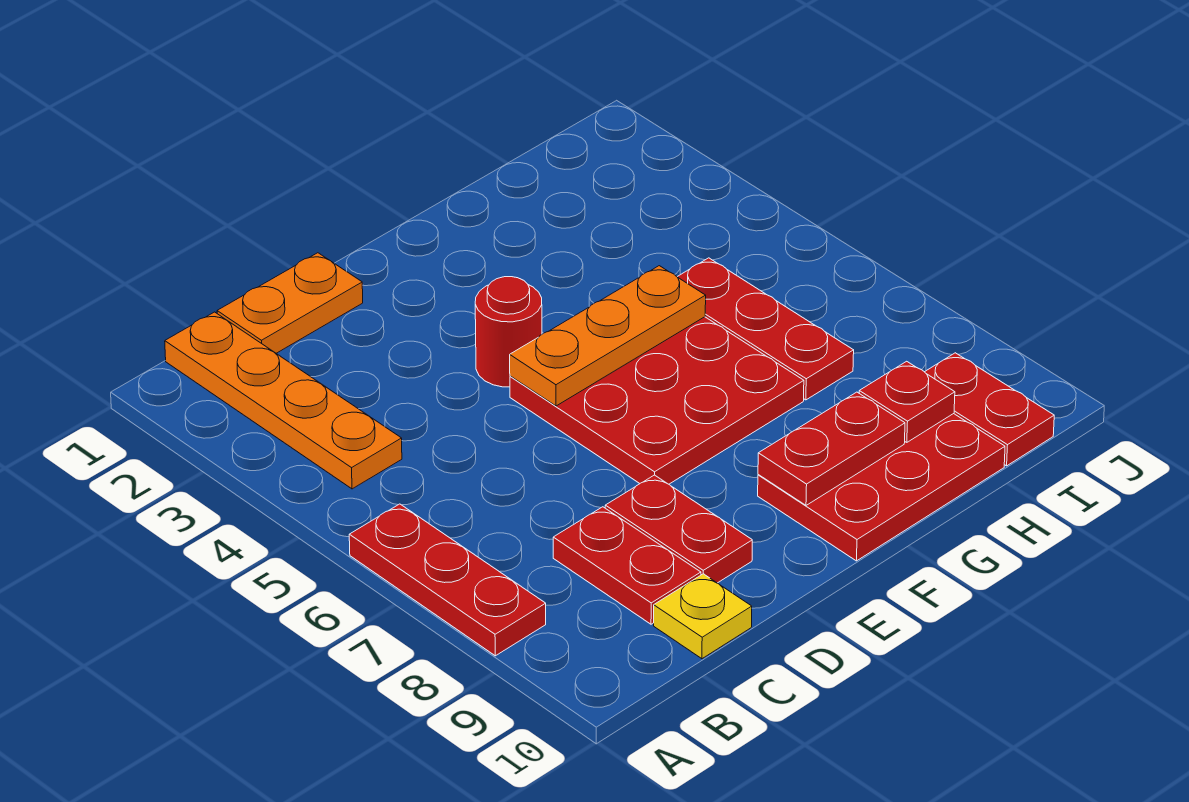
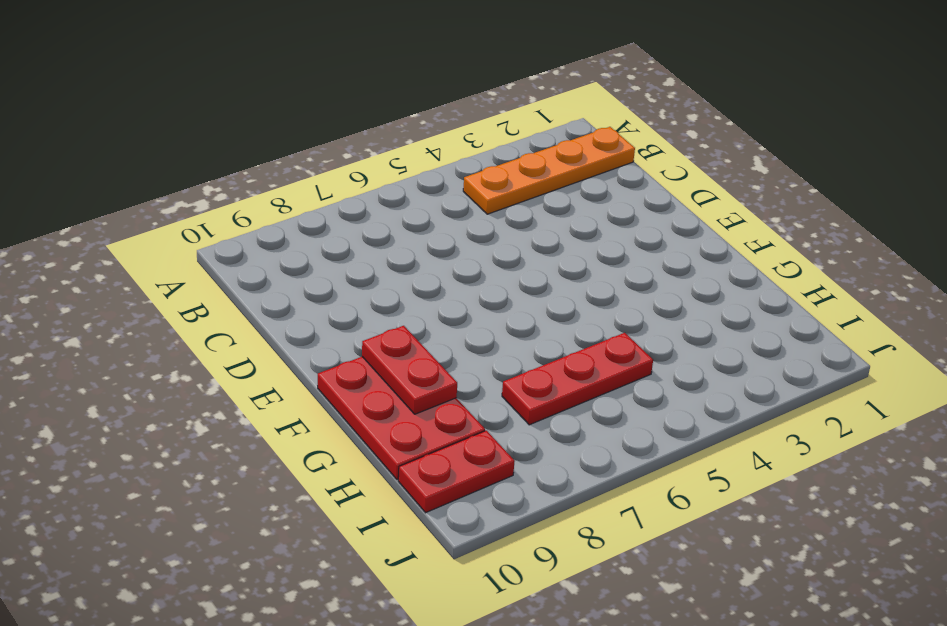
none -> red 1x3 plate [349,504,546,656]
none -> orange 1x2 plate [217,253,363,353]
none -> red 1x2 plate [553,507,701,624]

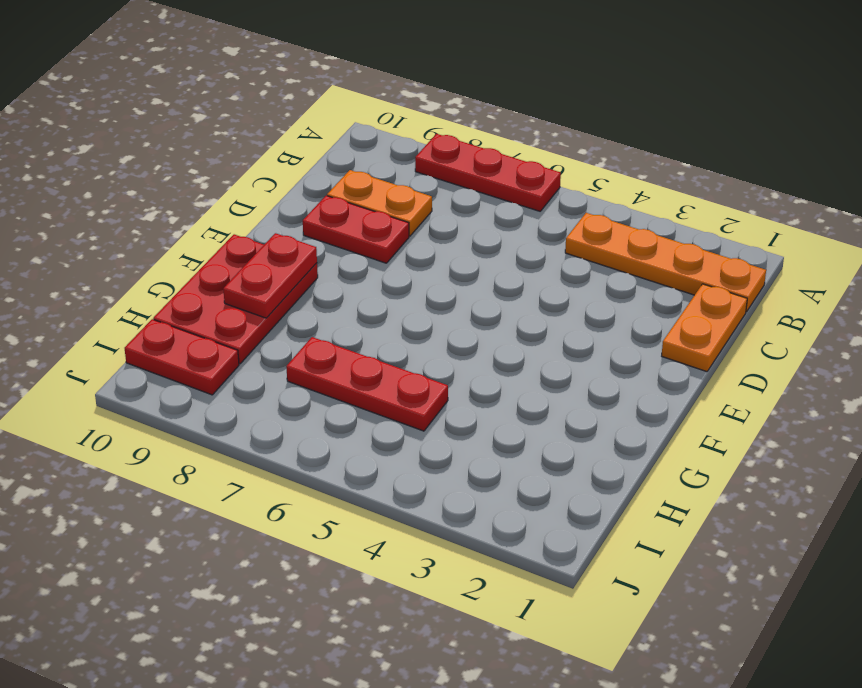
orange 1x2 plate [327,170,432,236] -> red 1x2 plate [553,507,701,624]
none -> yellow 1x1 plate [654,574,752,659]
none -> red 1x1 round brick [475,277,542,387]
none -> red 3x3 plate [510,317,804,484]

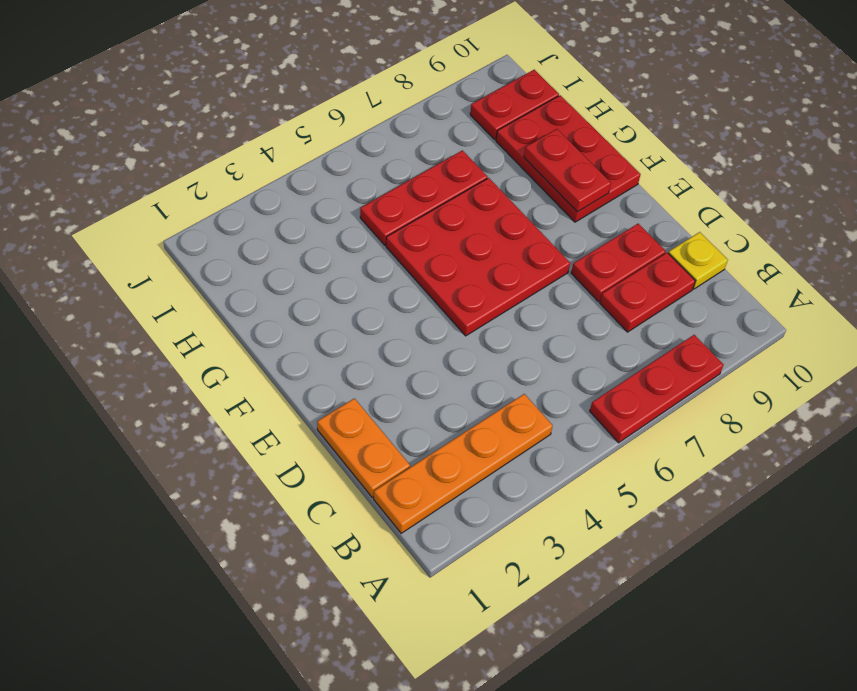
none -> red 1x1 round brick [475,277,542,387]
none -> orange 1x3 plate [510,266,706,406]
none -> red 1x1 plate [859,361,955,442]

